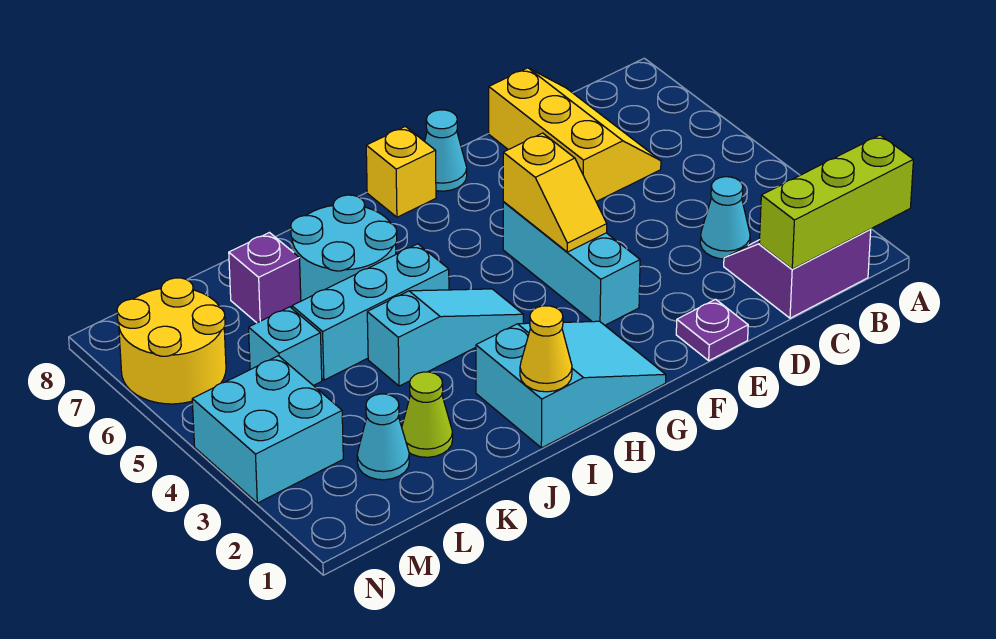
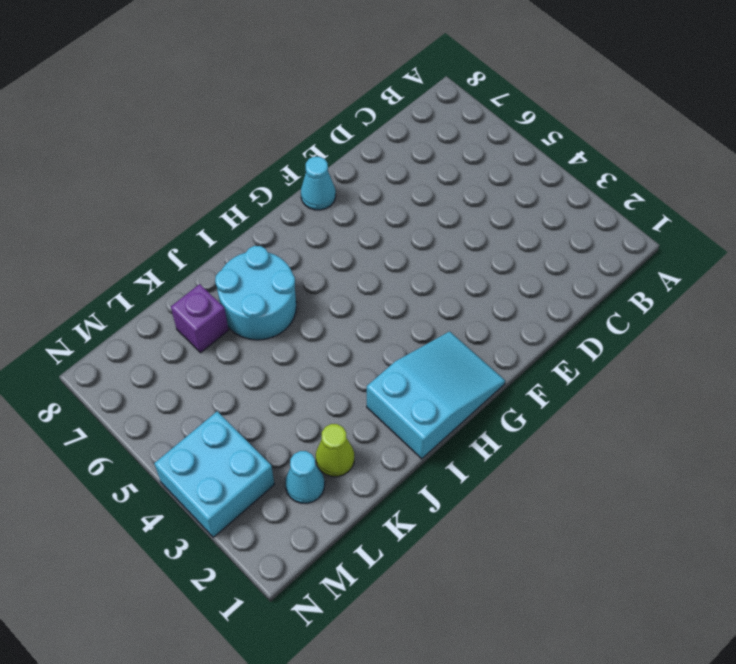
none -> purple 2x2 slope [724,230,871,318]
none -> cyan 1x1 cone [700,177,750,259]
none -> yellow 2x3 slope [489,68,661,202]

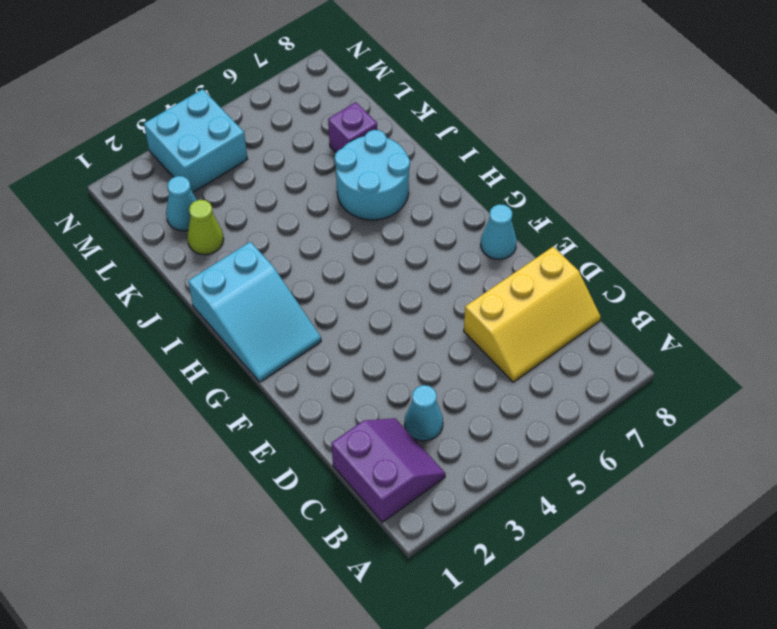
none -> purple 1x1 plate [676,299,748,360]
none -> cyan 1x3 brick [503,202,640,325]
none -> yellow 1x1 brick [366,127,436,217]

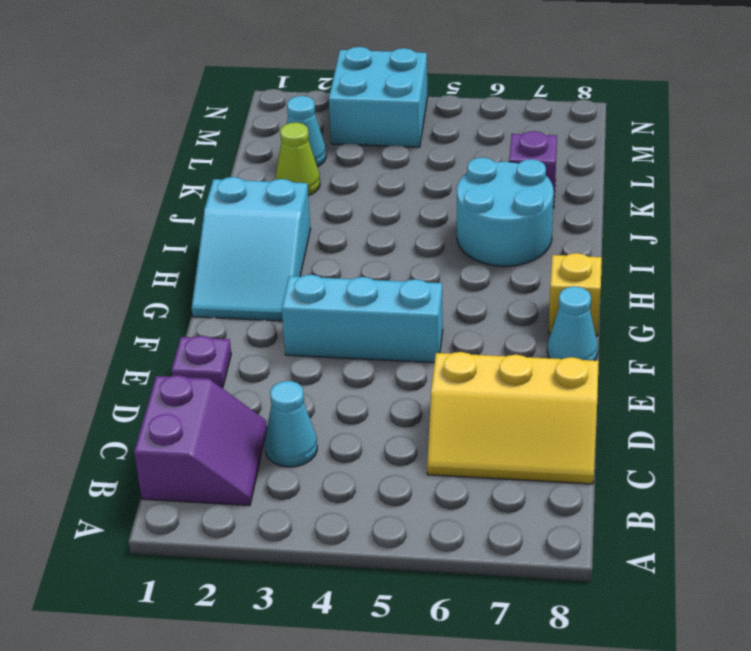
none -> cyan 1x3 slope [367,289,524,386]
none -> cyan 1x3 brick [292,244,449,380]
none -> cyan 1x1 brick [249,307,322,386]

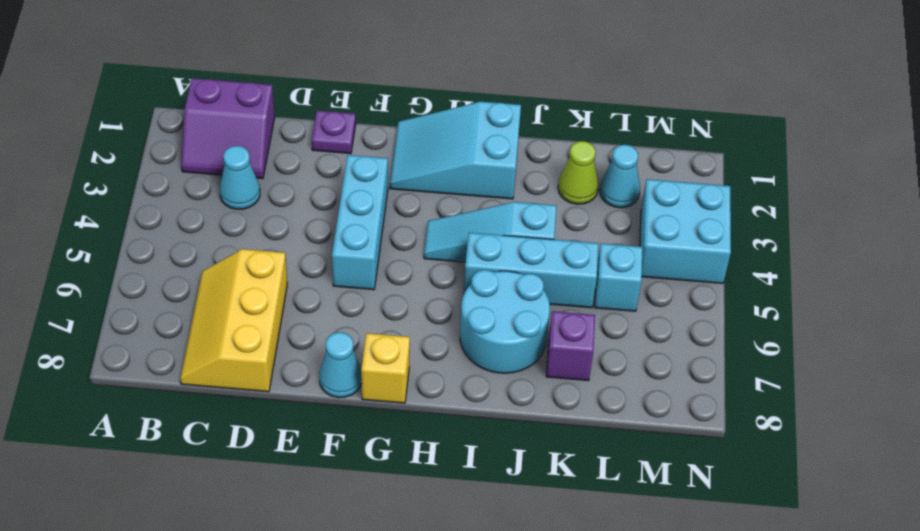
none -> yellow 2x2 round brick [117,278,226,404]
none -> lime 1x3 brick [759,135,913,269]
none -> yellow 1x2 slope [503,133,607,252]

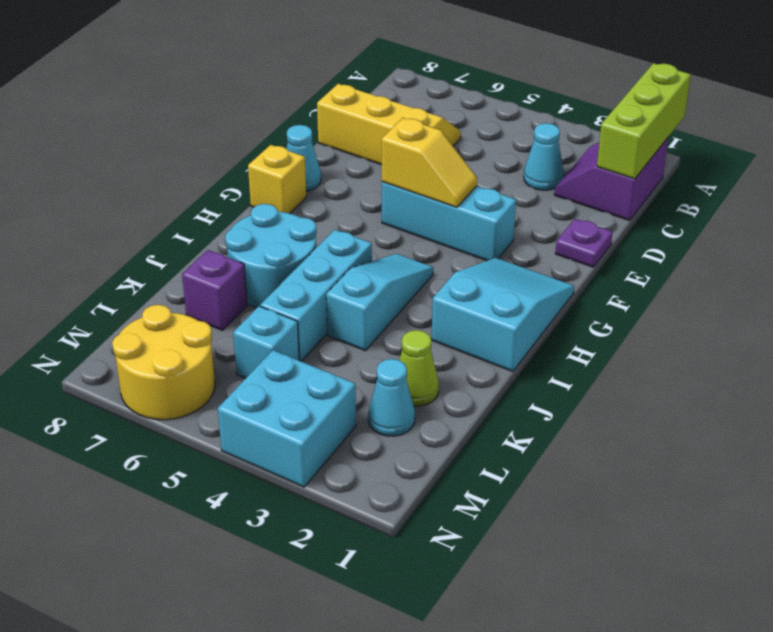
none -> yellow 1x1 cone [520,306,572,392]

